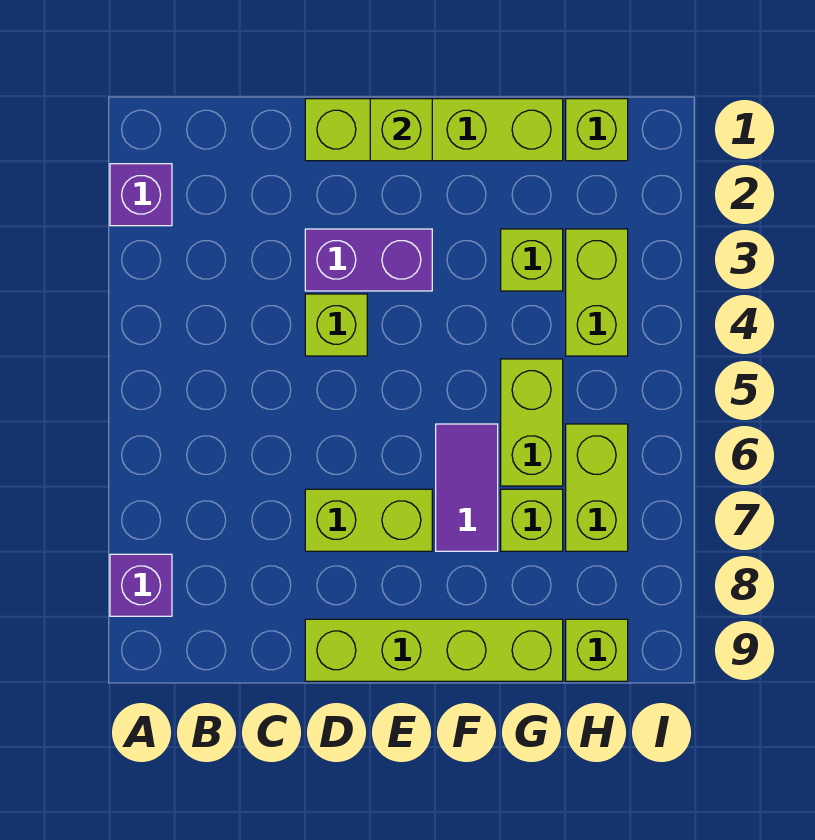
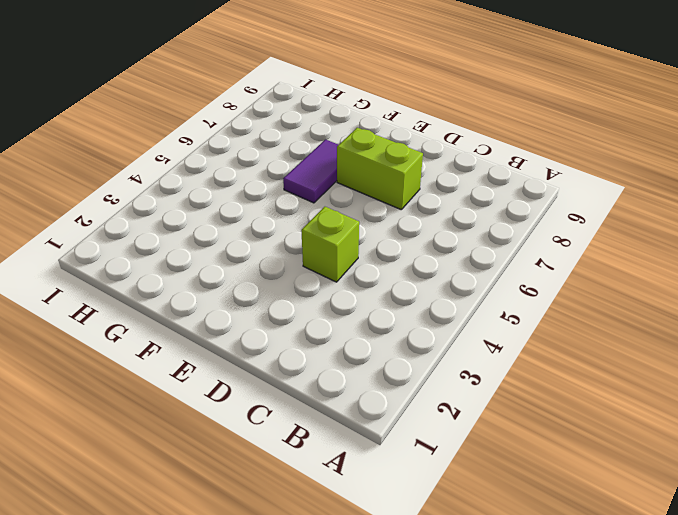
none -> purple 1x1 brick [110,164,172,226]
none -> purple 1x1 brick [110,554,172,616]
none -> lime 1x4 brick [305,99,563,161]

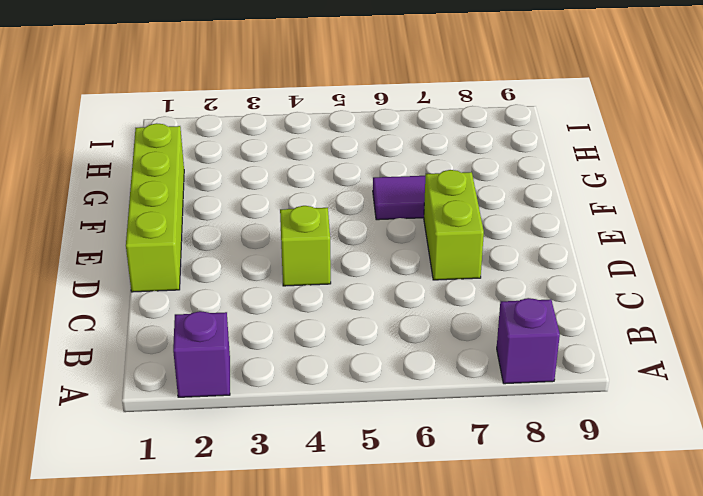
none -> purple 1x2 brick [305,229,432,291]
none -> lime 1x4 brick [305,619,563,681]
none -> lime 1x1 brick [501,229,563,291]

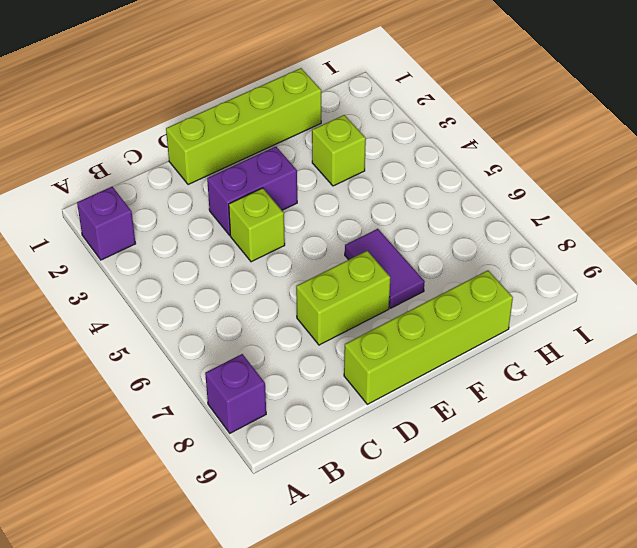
none -> lime 1x2 brick [501,359,563,486]
none -> lime 1x1 brick [501,489,563,551]
none -> lime 1x1 brick [566,99,628,161]

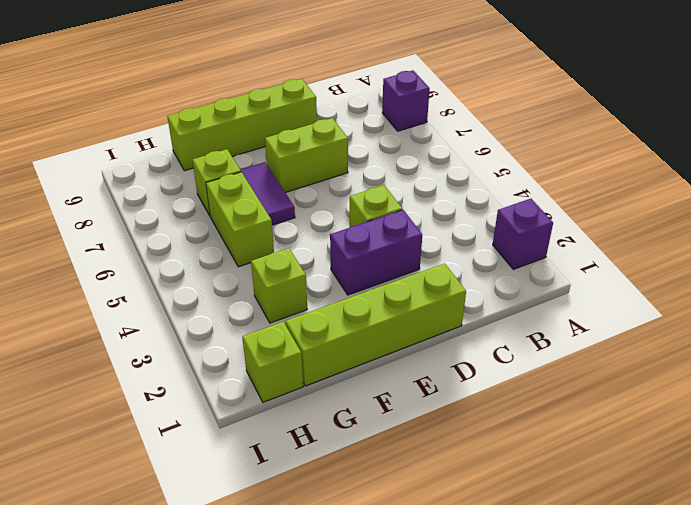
none -> lime 1x2 brick [566,229,628,356]
none -> lime 1x2 brick [566,424,628,551]
none -> lime 1x1 brick [566,619,628,681]

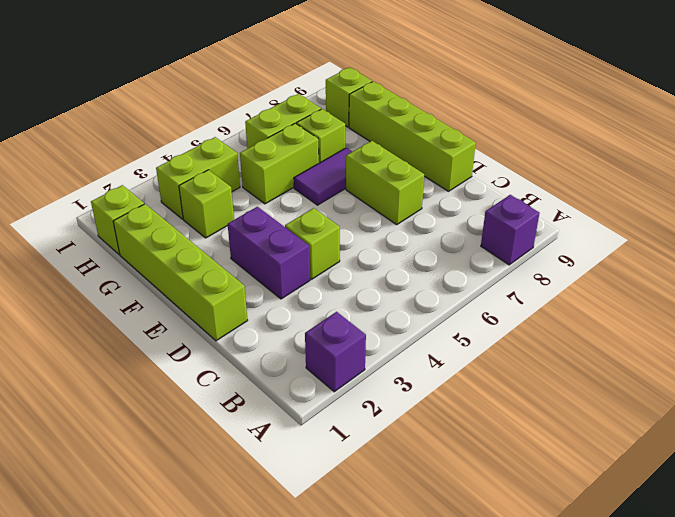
none -> lime 1x1 brick [370,99,432,161]

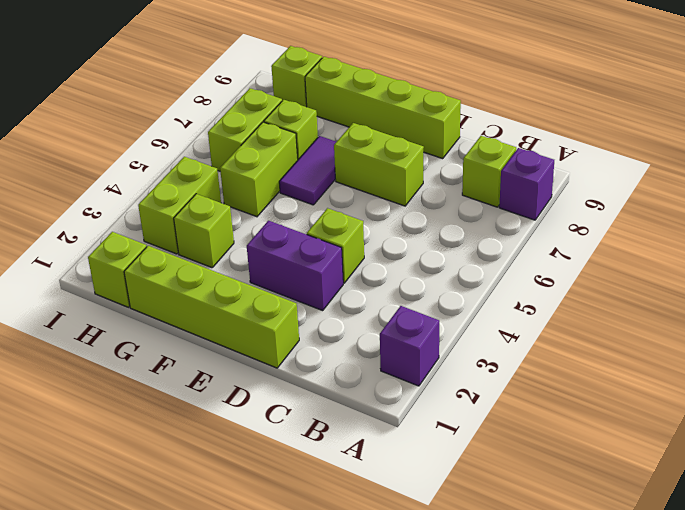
lime 1x1 brick [462,136,516,207] -> lime 1x1 brick moved to [370,99,432,161]

